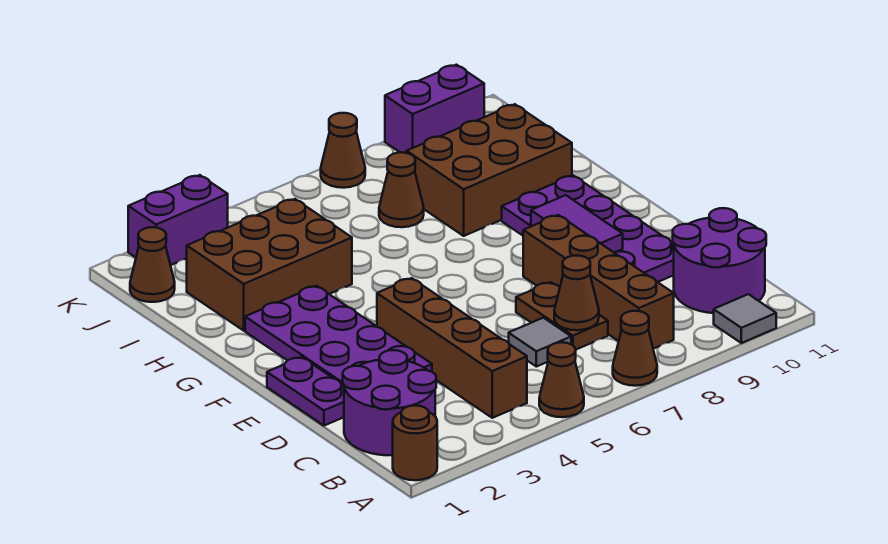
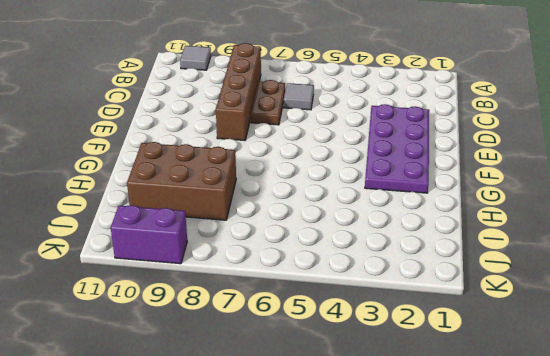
none -> brown 1x1 round brick [393,406,437,480]
none -> brown 1x1 cone [539,342,584,417]
none -> brown 1x1 cone [613,311,657,386]

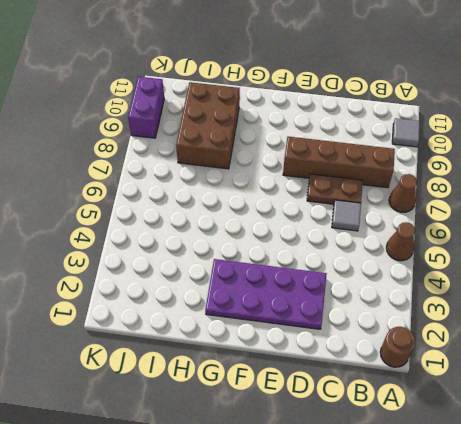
none -> purple 2x2 round brick [343,350,436,455]
none -> brown 1x4 brick [377,278,527,418]
none -> purple 2x2 round brick [673,208,766,313]

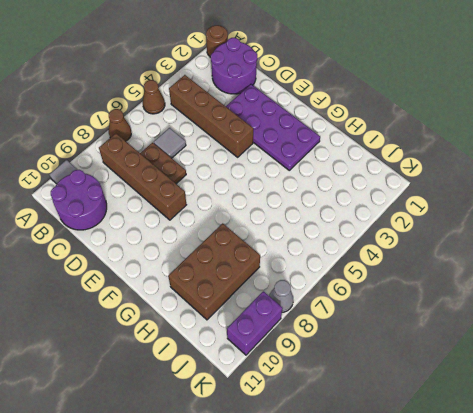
grey 1x1 cone [269,280,293,312] -> none
none -> purple 1x2 plate [267,357,344,426]
none -> purple 2x4 plate [502,175,674,282]
none -> brown 2x3 brick [187,199,352,331]

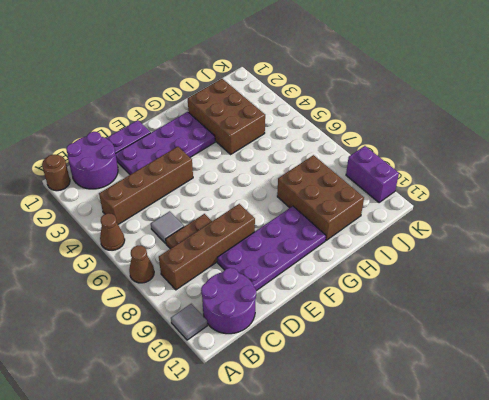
none -> brown 1x1 cone [379,152,424,227]
none -> brown 1x1 cone [130,227,175,302]
none -> purple 1x2 brick [128,175,228,265]

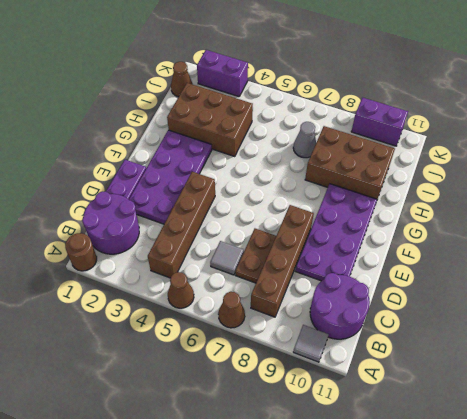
grey 1x1 cone [293,122,316,158] -> brown 1x1 cone [379,152,424,227]
none -> brown 1x1 cone [321,113,365,188]
none -> brown 1x1 cone [554,256,599,330]
none -> purple 1x2 tile [531,195,623,252]

